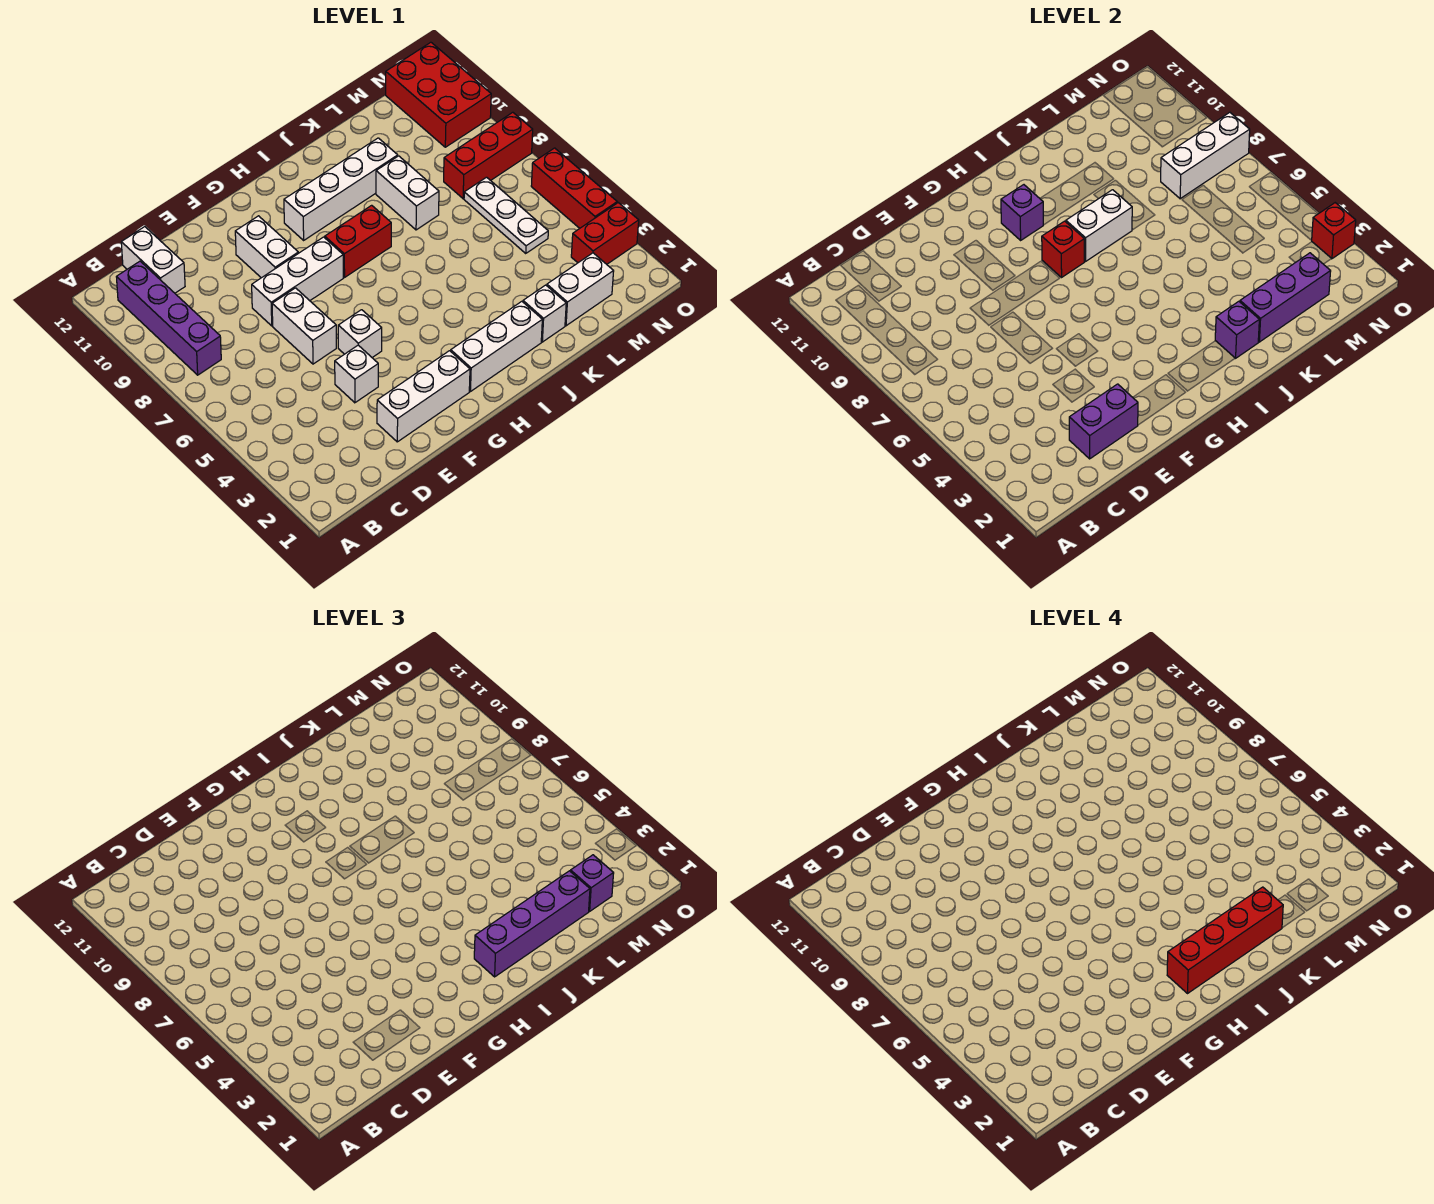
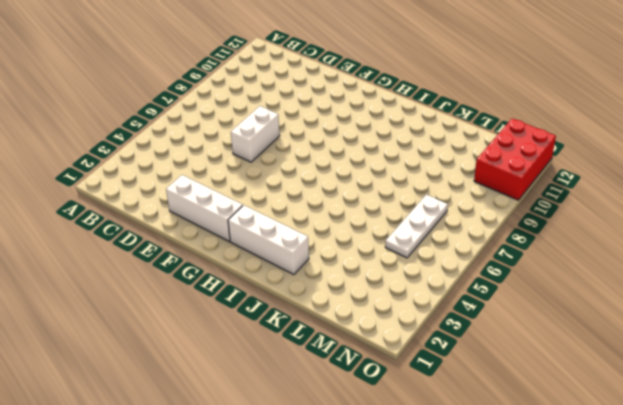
none -> purple 1x4 brick [117,261,221,375]
none -> white 1x2 brick [121,227,185,293]
none -> white 1x1 brick [335,345,378,403]
none -> white 1x3 brick [252,237,343,326]

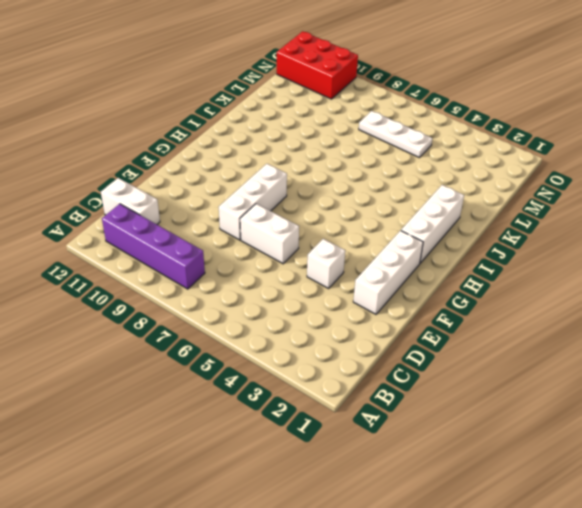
none -> white 1x1 brick [338,310,382,357]
none -> white 1x2 brick [235,216,298,278]
none -> red 1x2 brick [325,205,391,277]
none -> white 1x4 brick [284,138,398,240]

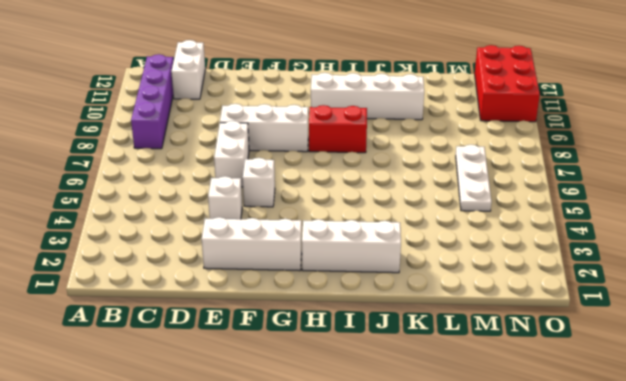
none -> white 1x2 brick [235,216,298,278]
none -> white 1x1 brick [523,285,566,342]
none -> white 1x2 brick [376,156,439,230]
none -> white 1x2 brick [547,253,614,326]

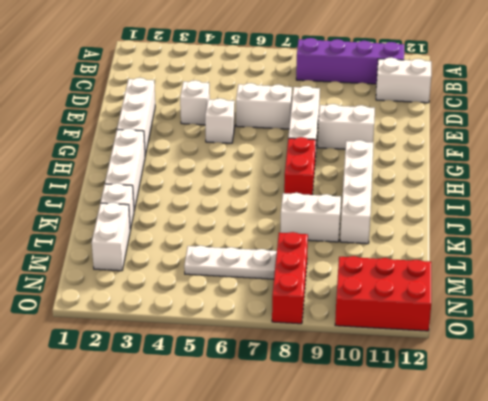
none -> red 1x2 brick [571,203,639,264]
none -> red 1x3 brick [531,148,617,228]
none -> purple 1x2 brick [1069,384,1138,459]
none -> red 1x1 brick [1042,221,1084,277]

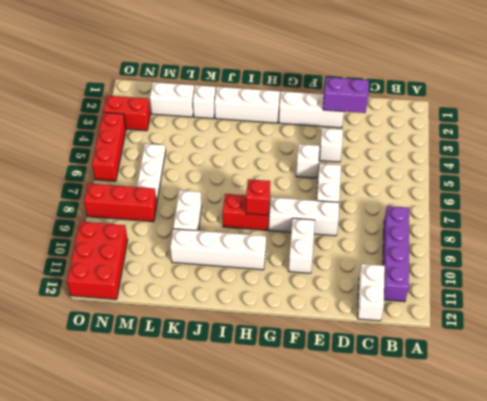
none -> purple 1x1 brick [1001,185,1043,240]
none -> white 1x2 brick [1066,190,1132,262]
none -> purple 1x1 brick [1215,301,1259,358]
none -> purple 1x3 brick [1240,253,1331,342]

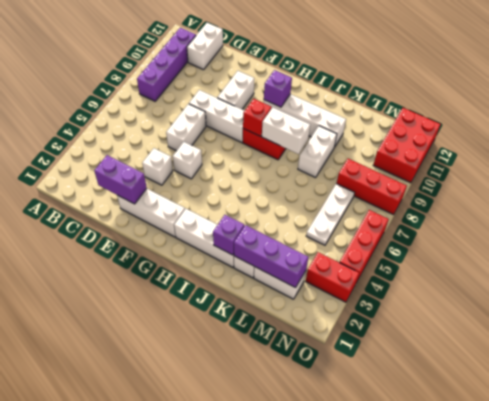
none -> white 1x3 brick [1161,112,1250,199]
none -> red 1x1 brick [1312,203,1356,259]
none -> purple 1x4 brick [474,871,590,977]
none -> purple 1x1 brick [571,855,614,911]

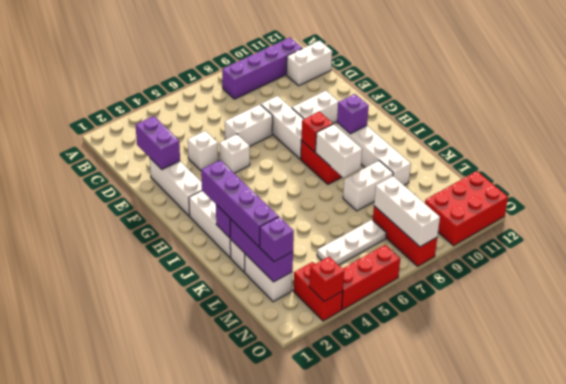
none -> red 1x4 brick [1167,887,1283,994]

